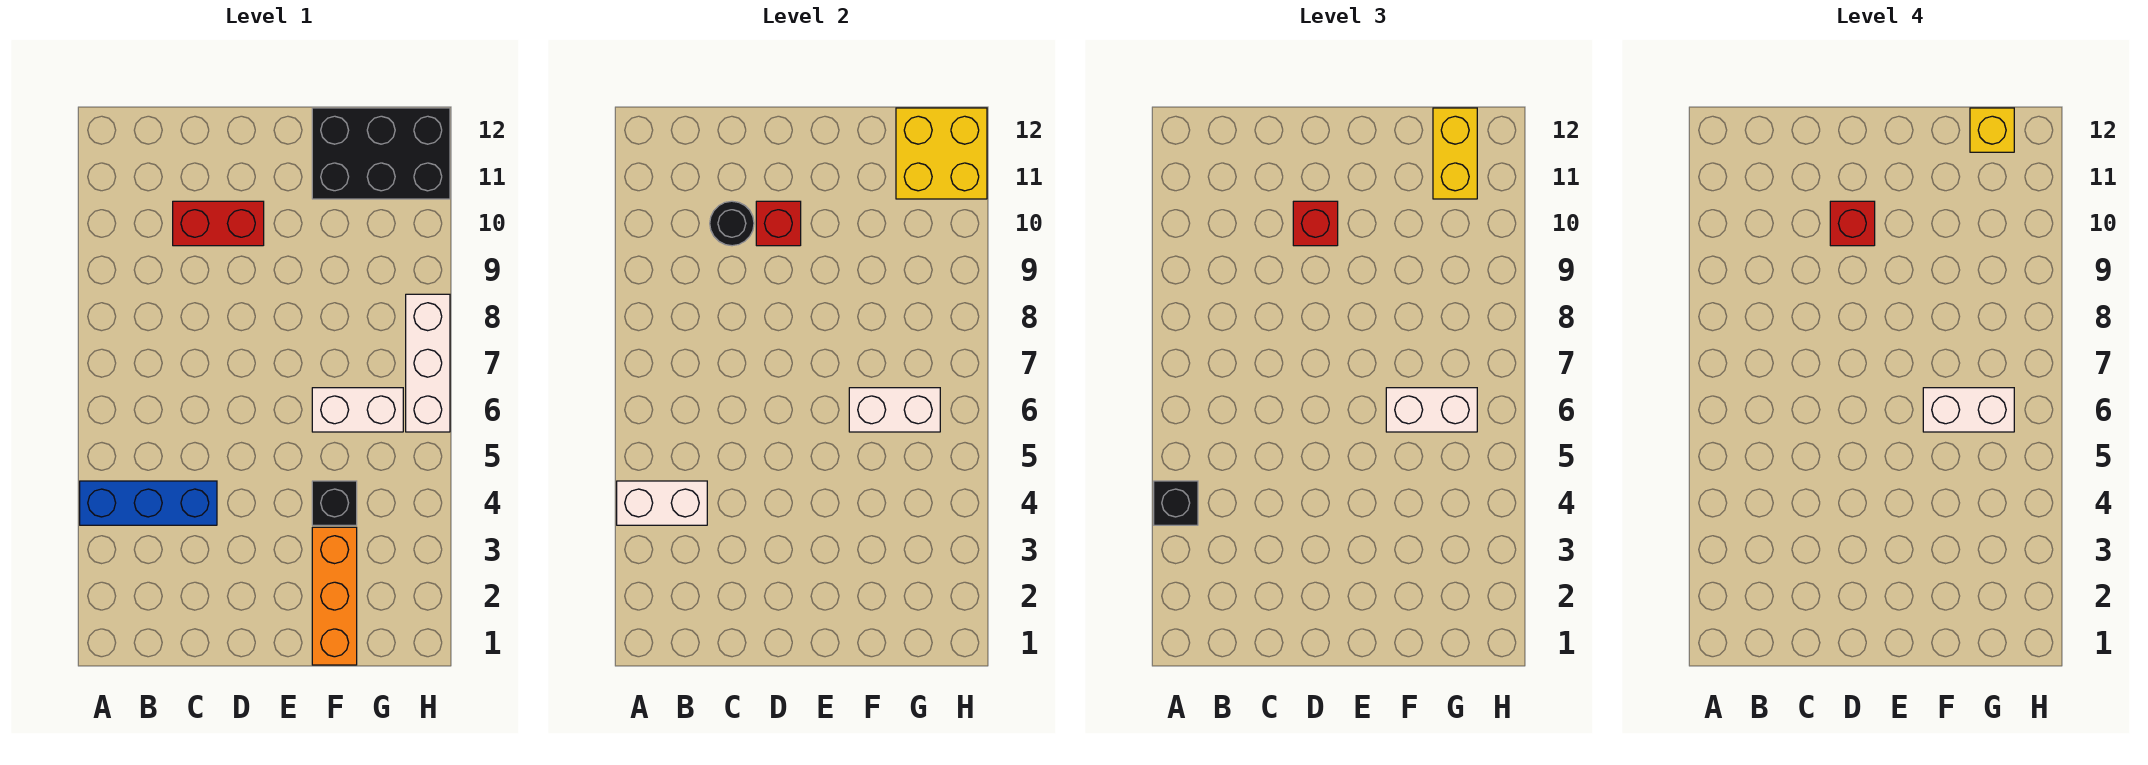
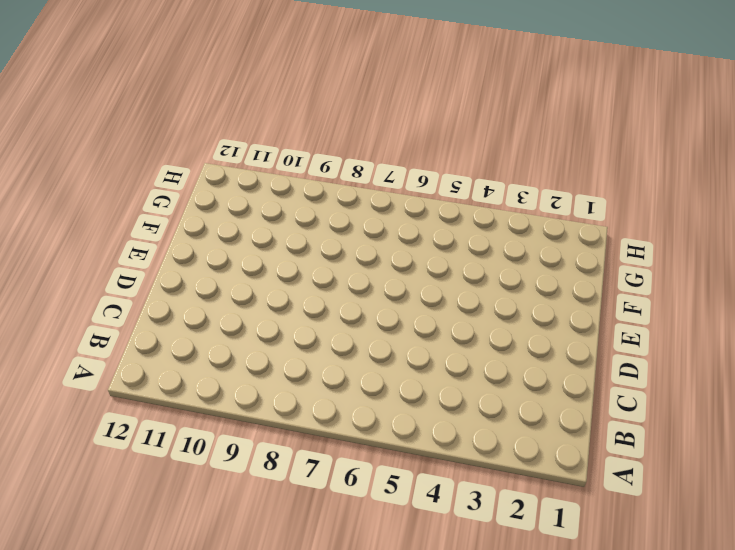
none -> blue 1x3 brick [80,481,217,525]
none -> red 1x2 brick [173,201,264,246]
none -> orange 1x3 brick [312,527,357,665]

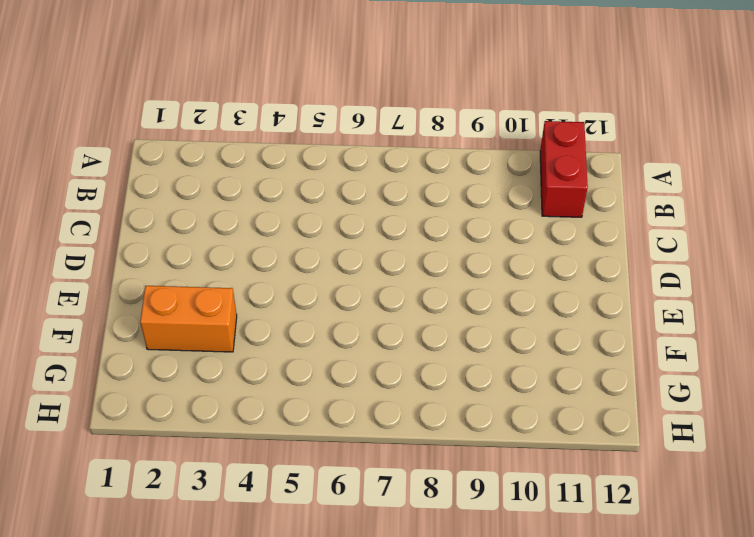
red 1x2 brick [540,121,588,217] -> red 1x2 brick moved to [173,201,264,246]
orange 1x2 brick [140,286,237,352] -> orange 1x3 brick [312,527,357,665]
none -> blue 1x3 brick [80,481,217,525]
none -> black 1x1 brick [312,481,357,525]
none -> white 1x2 brick [312,388,403,432]

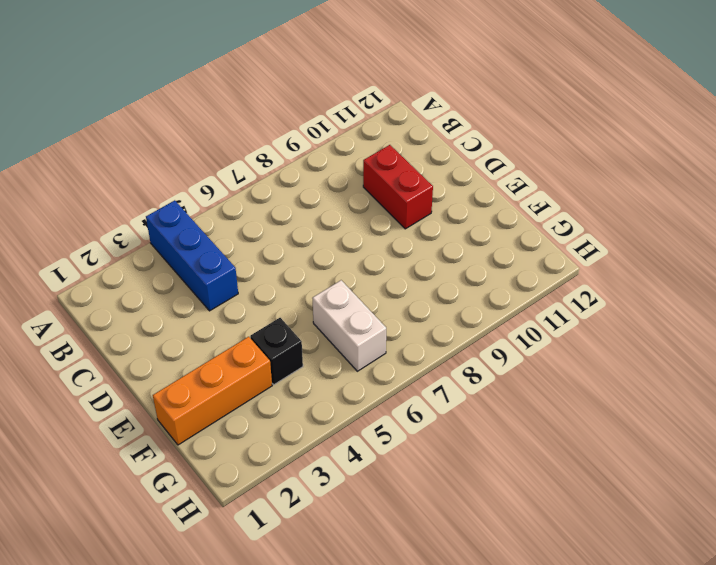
none -> black 2x3 brick [312,108,450,199]
none -> white 1x3 brick [406,294,450,432]
none -> white 1x2 brick [617,481,707,525]

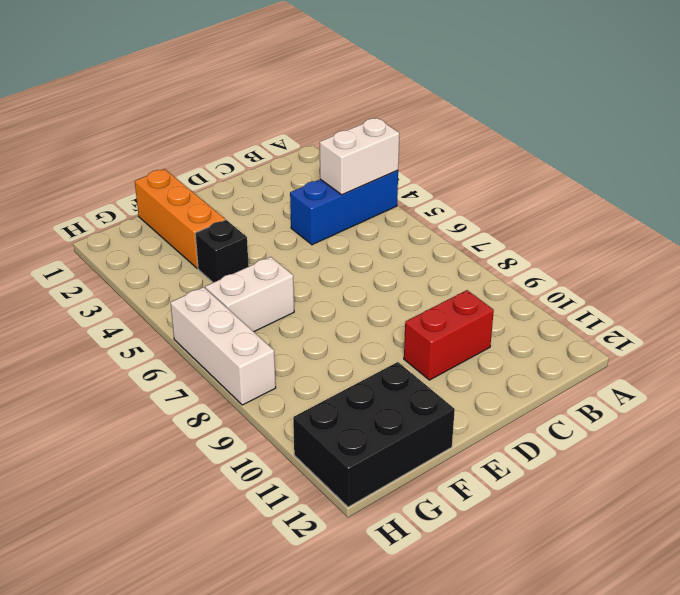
none -> black 1x1 round brick [710,201,754,246]
none -> red 1x1 brick [756,201,801,246]
none -> white 1x2 brick [849,388,940,432]

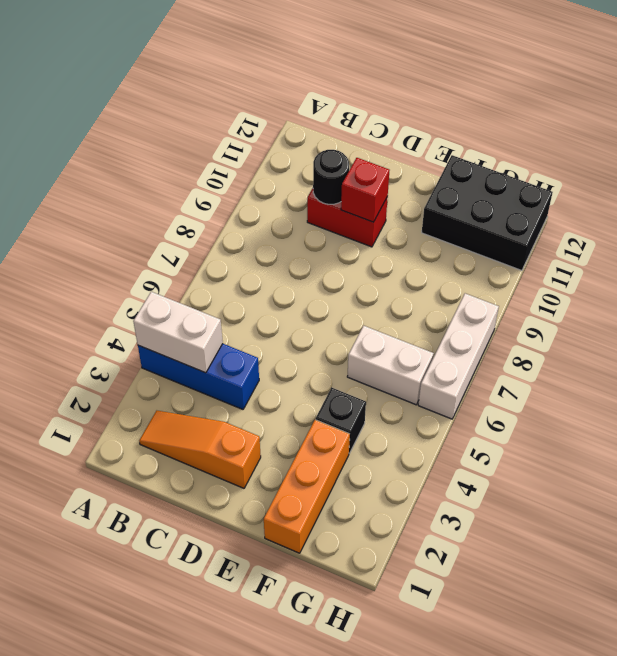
orange 1x3 slope [139,411,261,488] -> none
none -> white 1x2 brick [849,388,940,432]
none -> yellow 2x2 brick [896,108,987,199]
none -> black 1x1 brick [1154,481,1198,525]

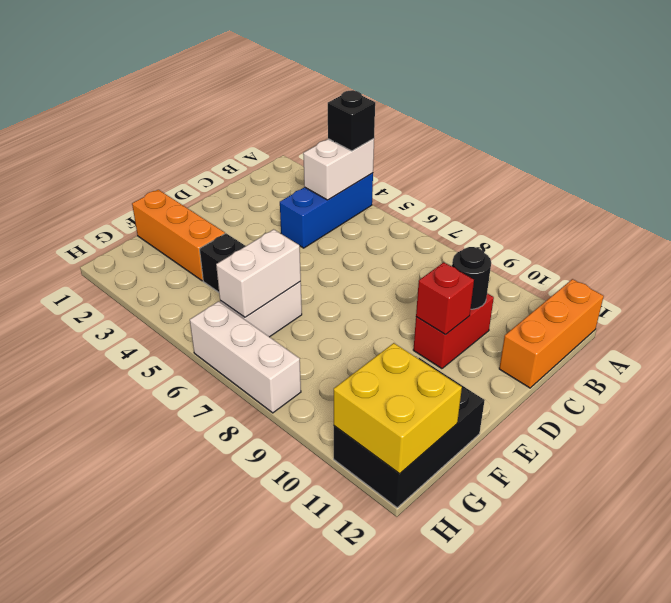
orange 1x3 brick [499,279,604,388] -> none
none -> red 1x1 brick [1293,201,1338,246]
none -> white 1x2 brick [1386,388,1477,432]
none -> yellow 1x2 brick [1433,108,1477,199]

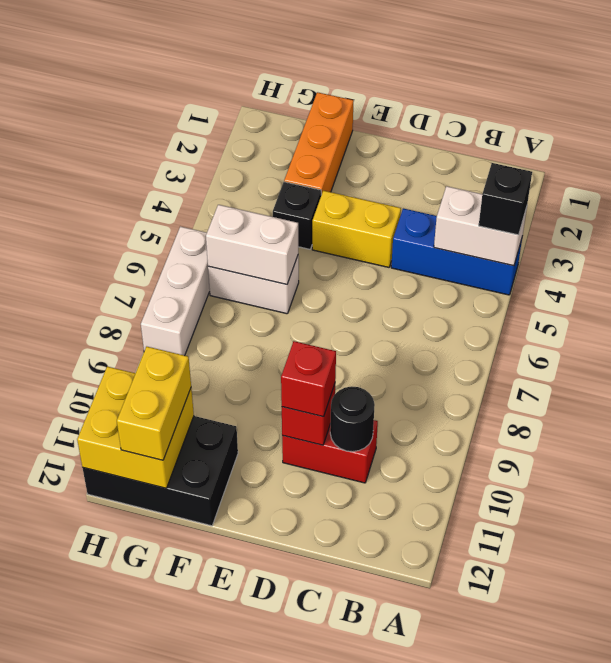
yellow 1x2 brick [312,191,401,267] -> none
none -> white 1x2 brick [1386,388,1477,432]
none -> red 1x1 brick [1830,201,1875,246]
none -> white 1x2 brick [1923,388,2014,432]

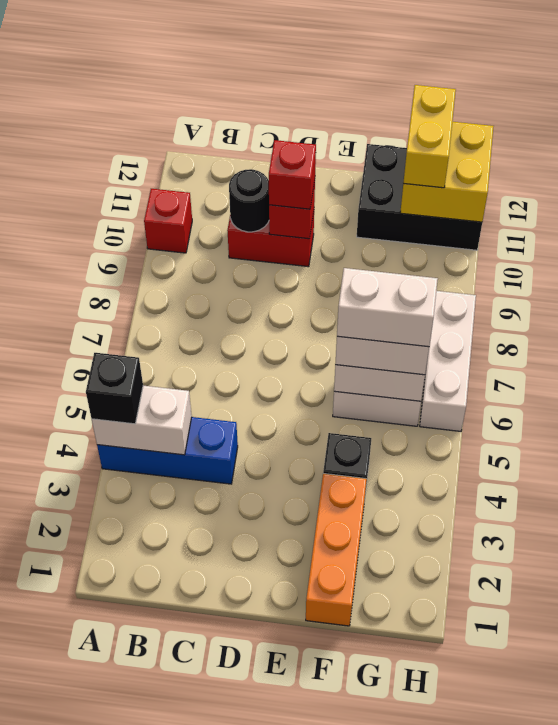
red 1x1 brick [144,189,192,253] -> red 1x1 brick moved to [1830,201,1875,246]
none -> yellow 1x1 brick [1970,108,2014,152]

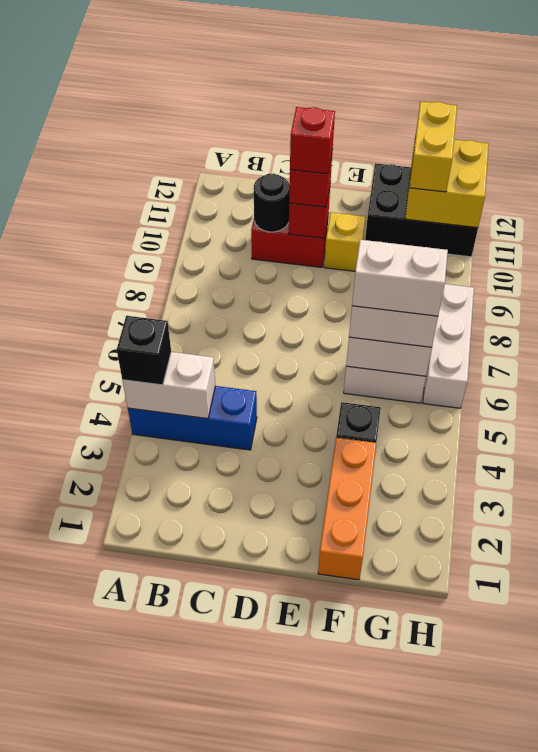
yellow 1x1 brick [324,212,366,271] -> yellow 1x1 brick moved to [1970,108,2014,152]

